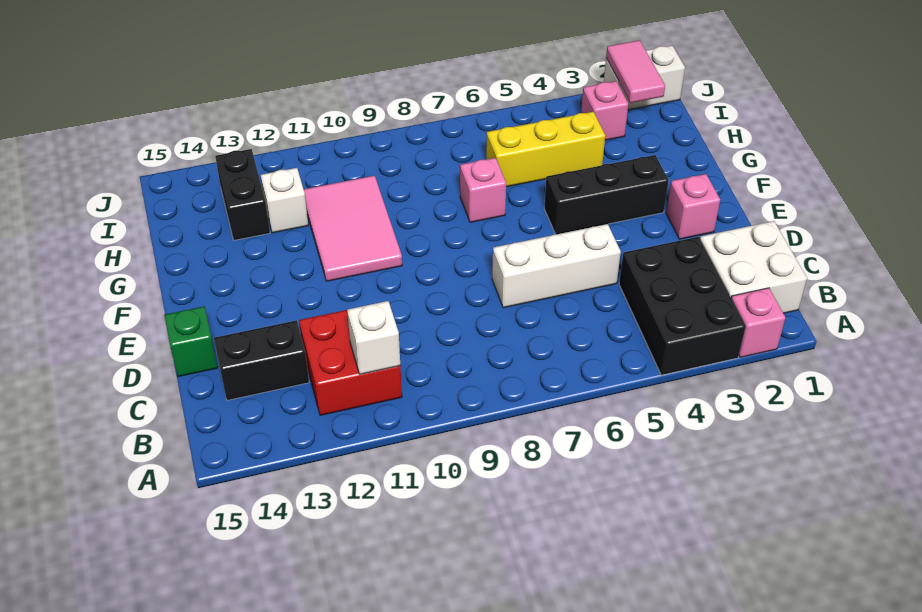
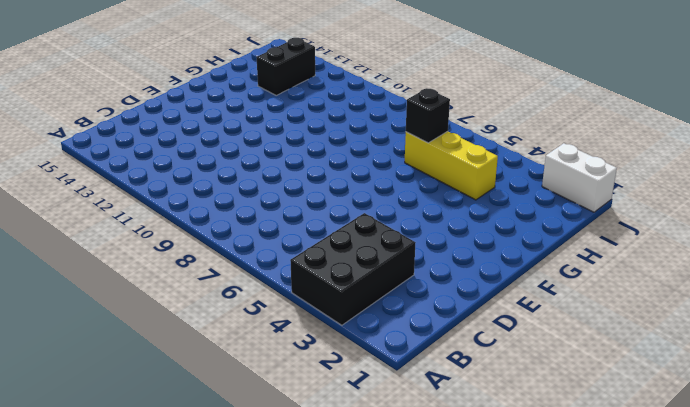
black 1x1 brick [406,89,450,143] -> none
none -> pink 1x1 brick [731,288,785,357]
none -> white 2x2 brick [700,221,807,313]
none -> red 2x2 brick [299,310,402,415]

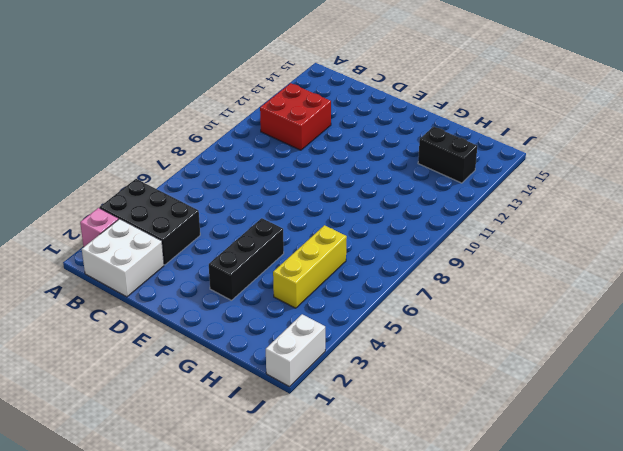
none -> black 1x2 brick [214,320,309,400]
none -> white 1x3 brick [492,224,621,308]
none -> green 1x1 brick [164,306,218,377]

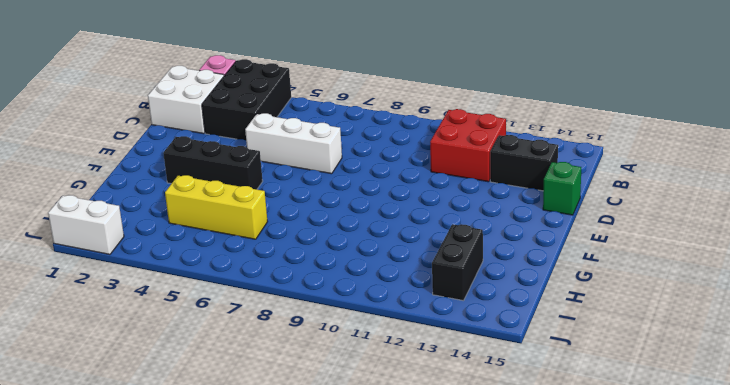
none -> pink 1x1 brick [666,174,720,239]
none -> pink 2x3 tile [304,176,402,281]
none -> pink 1x1 brick [460,158,506,222]

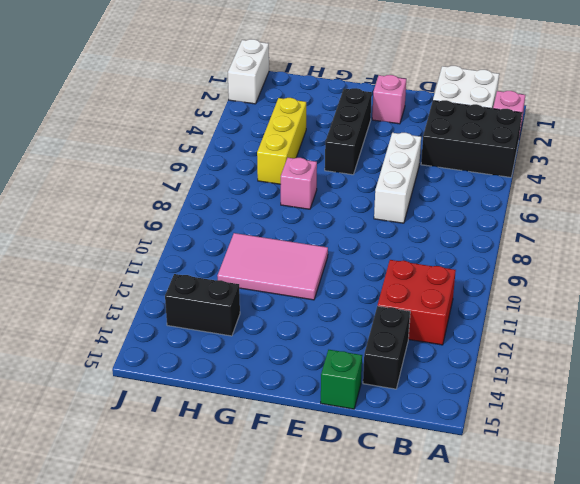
none -> white 1x1 brick [261,168,308,233]
none -> pink 1x1 brick [581,81,628,140]
none -> white 1x1 brick [347,301,400,374]

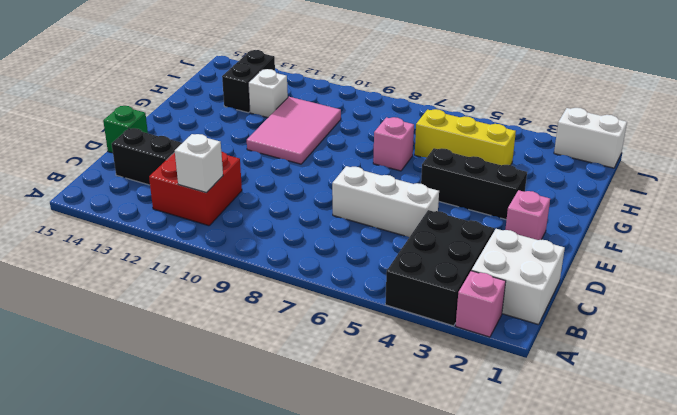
none -> pink 1x1 brick [581,81,628,140]
none -> pink 1x2 tile [606,40,665,103]

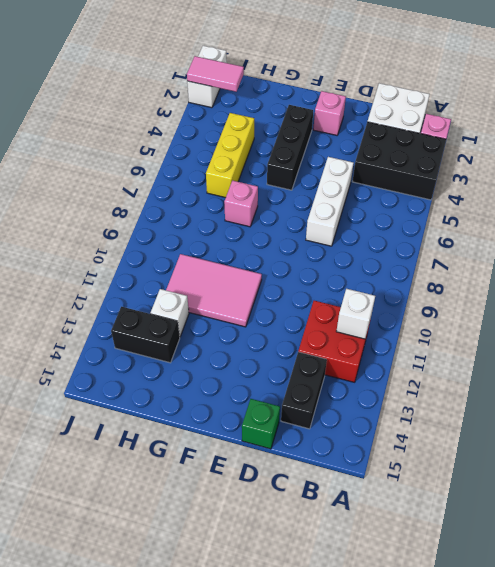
none -> pink 1x1 brick [581,81,628,140]

